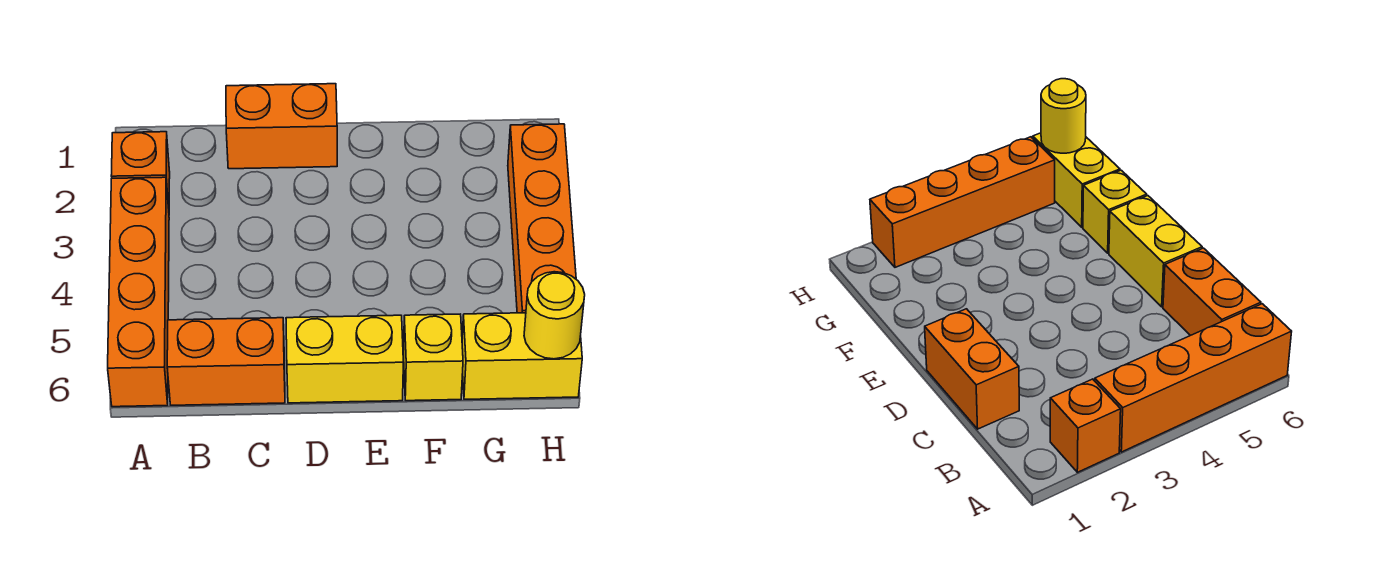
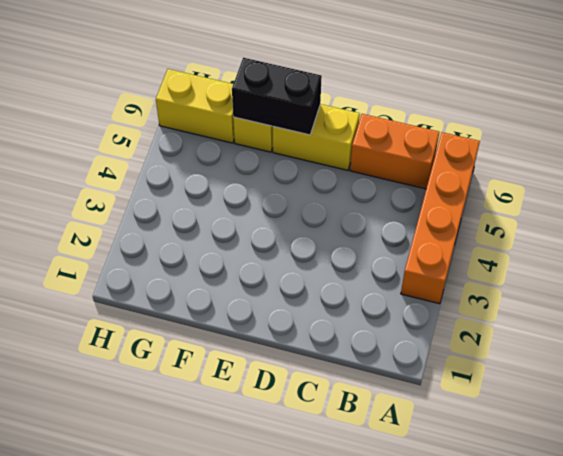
black 1x2 brick [232,58,322,135] -> none
none -> orange 1x1 brick [111,132,170,208]
none -> orange 1x2 brick [226,84,337,169]

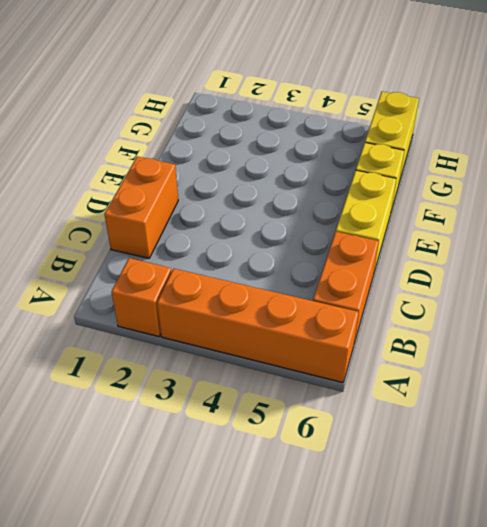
none -> orange 1x4 brick [508,124,576,313]
none -> yellow 1x1 round brick [524,272,585,359]

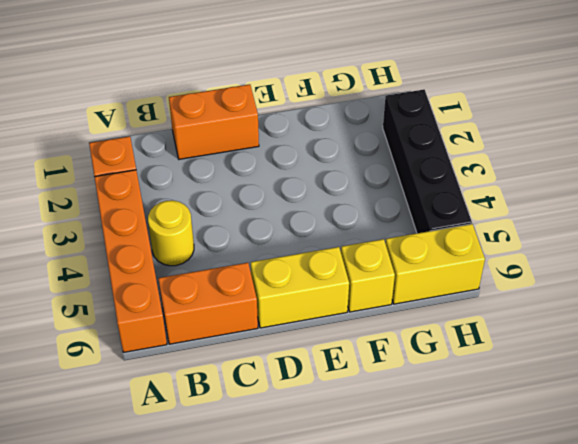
yellow 1x1 round brick [148,200,194,266] -> yellow 1x1 round brick moved to [524,272,585,359]
black 1x4 brick [383,90,472,233] -> orange 1x4 brick [508,124,576,313]

